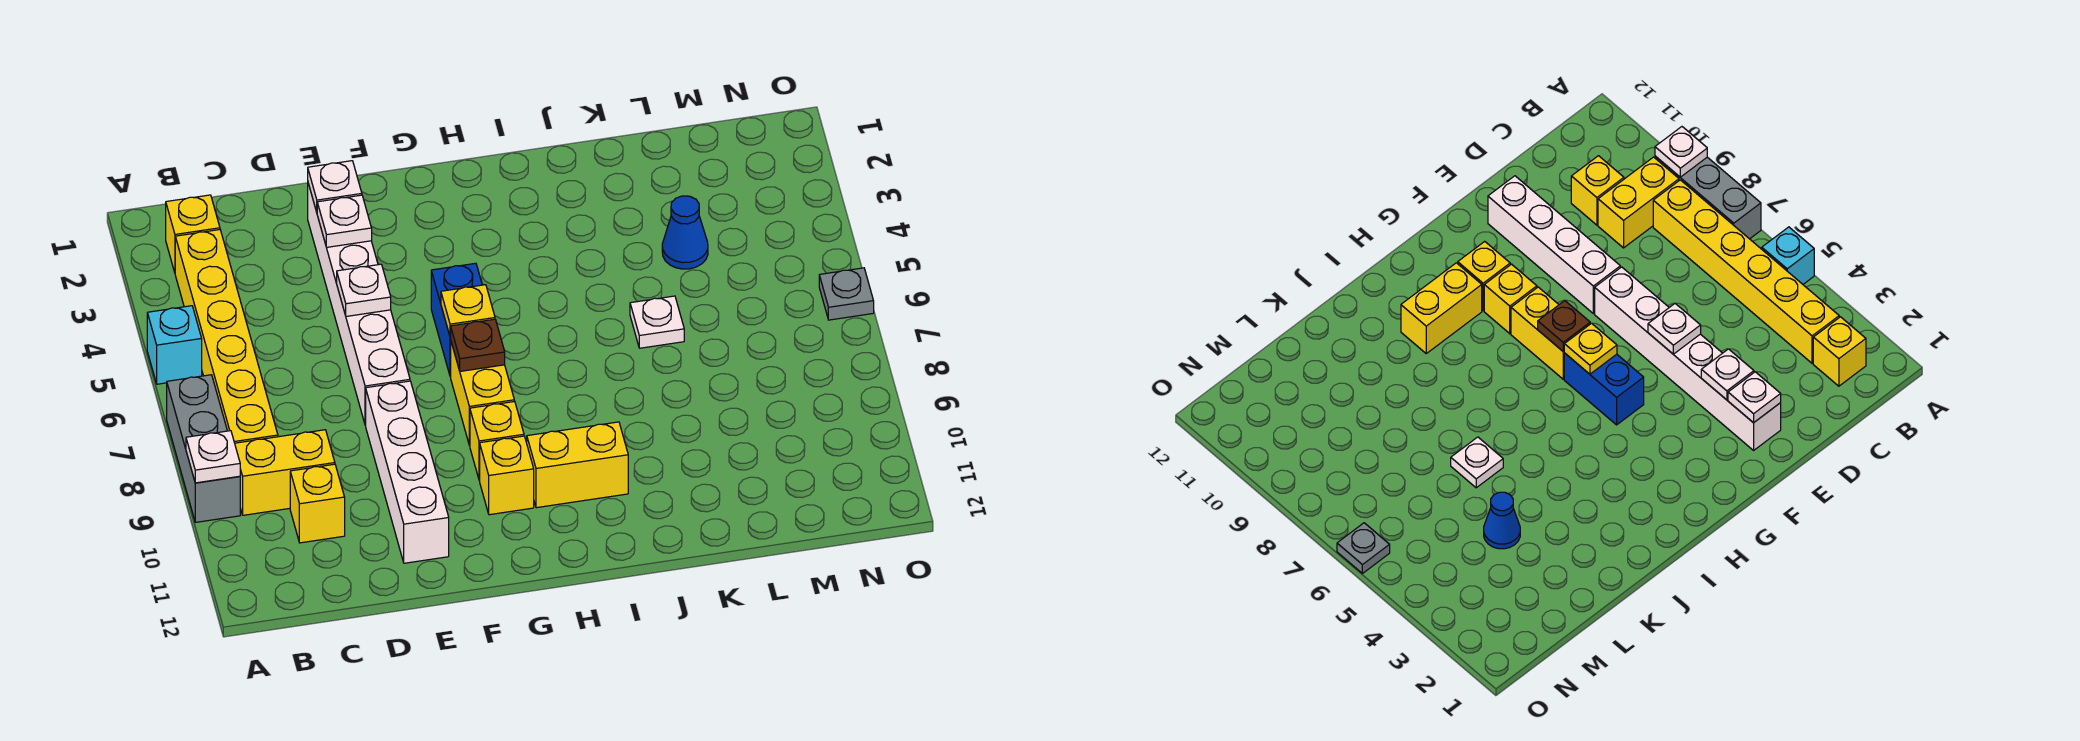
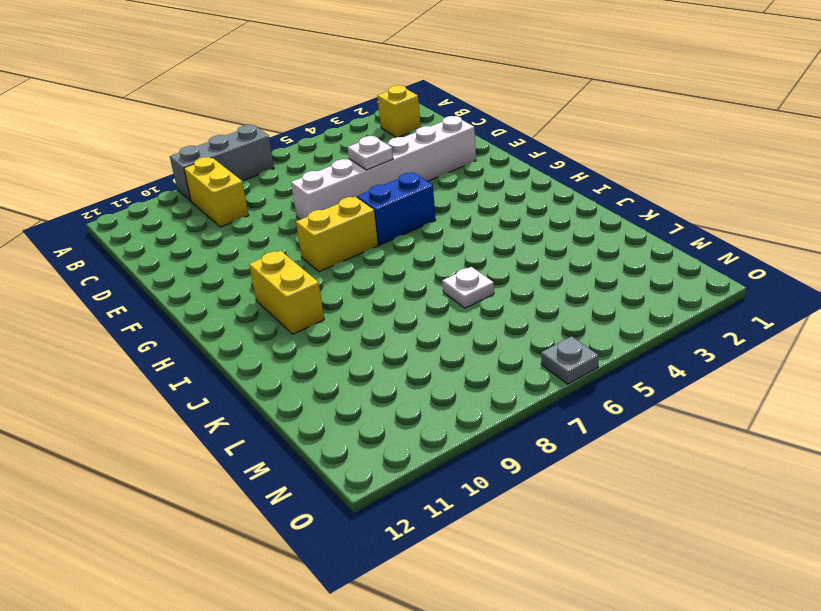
none -> cyan 1x1 brick [147,306,202,384]
none -> yellow 1x6 brick [175,230,278,443]
none -> yellow 1x1 brick [290,464,345,543]

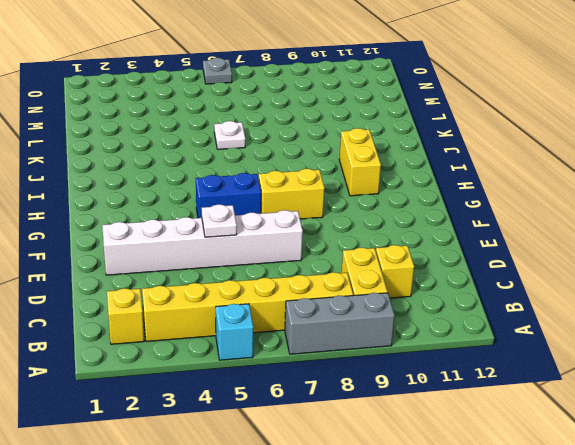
none -> white 1x4 brick [366,381,449,563]
none -> yellow 1x1 brick [470,401,524,480]
none -> yellow 1x1 brick [480,436,534,515]

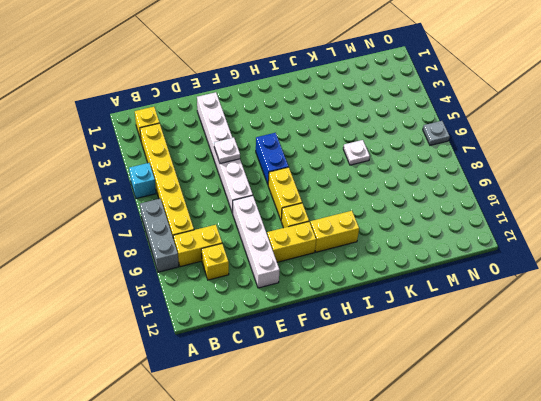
yellow 1x2 brick [267,221,316,262] -> yellow 1x1 brick [480,436,534,515]
none -> blue 1x1 cone [662,196,708,269]
none -> white 1x1 plate [186,431,240,483]
none -> white 1x1 plate [308,161,362,212]

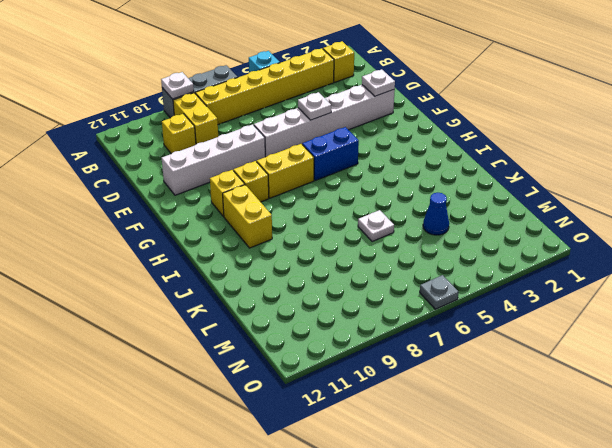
none -> white 1x1 plate [317,195,372,247]
none -> yellow 1x1 plate [441,285,495,337]
none -> brown 1x1 plate [451,319,505,371]

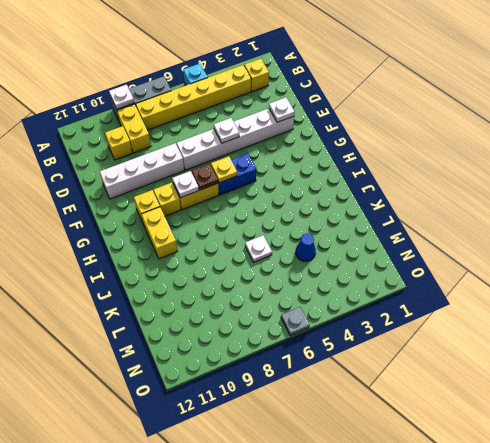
white 1x1 plate [172,171,199,198] -> white 1x1 plate moved to [317,195,372,247]

